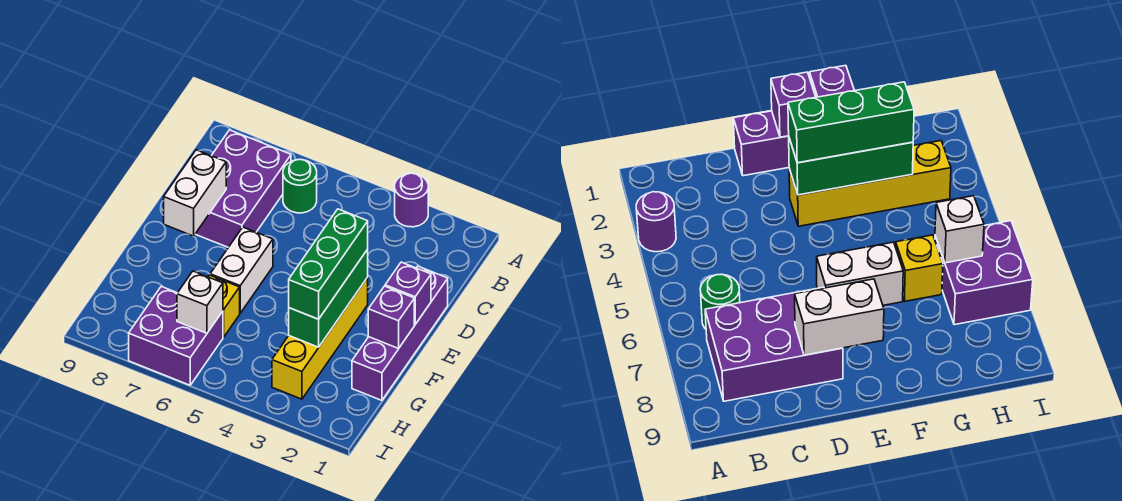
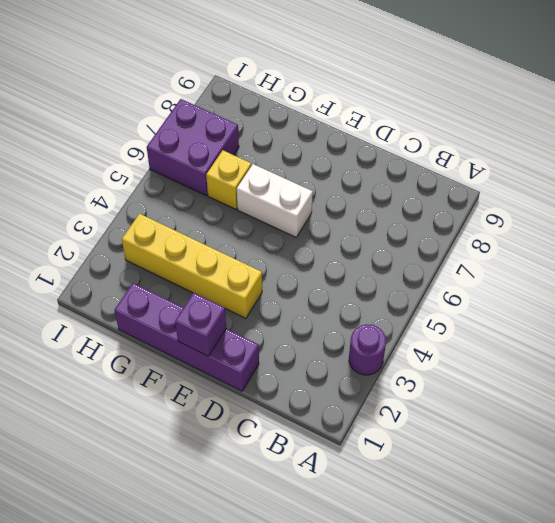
none -> green 1x1 round brick [283,159,317,213]
none -> purple 2x3 brick [196,130,291,247]
none -> white 1x2 brick [164,150,226,236]

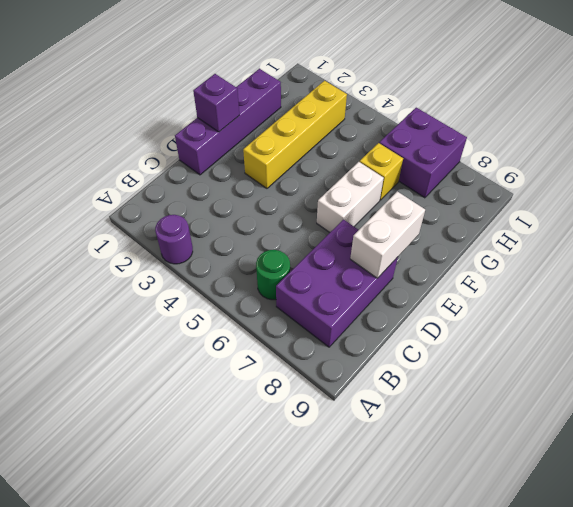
none -> green 1x3 brick [289,249,368,347]
none -> purple 1x1 brick [368,286,414,348]
none -> white 1x1 brick [177,271,223,333]

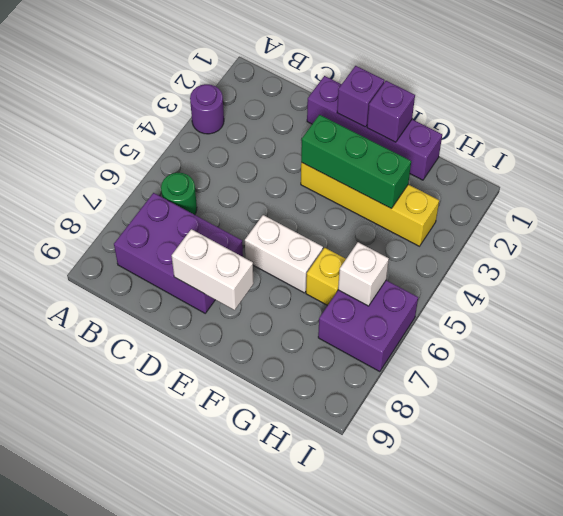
none -> green 1x3 brick [289,209,368,319]

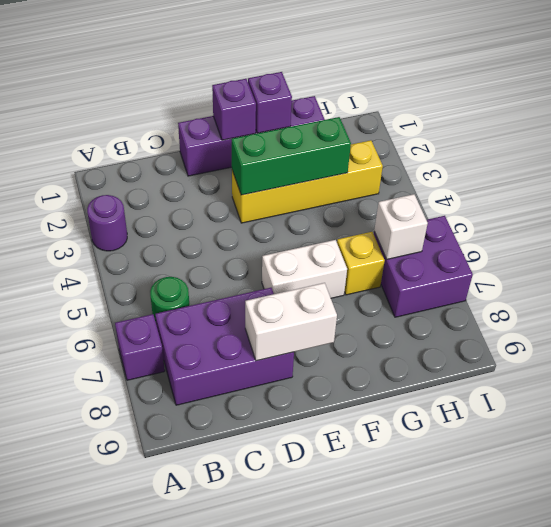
purple 1x1 brick [115,314,165,380] -> none
none -> green 1x3 brick [289,209,368,319]

